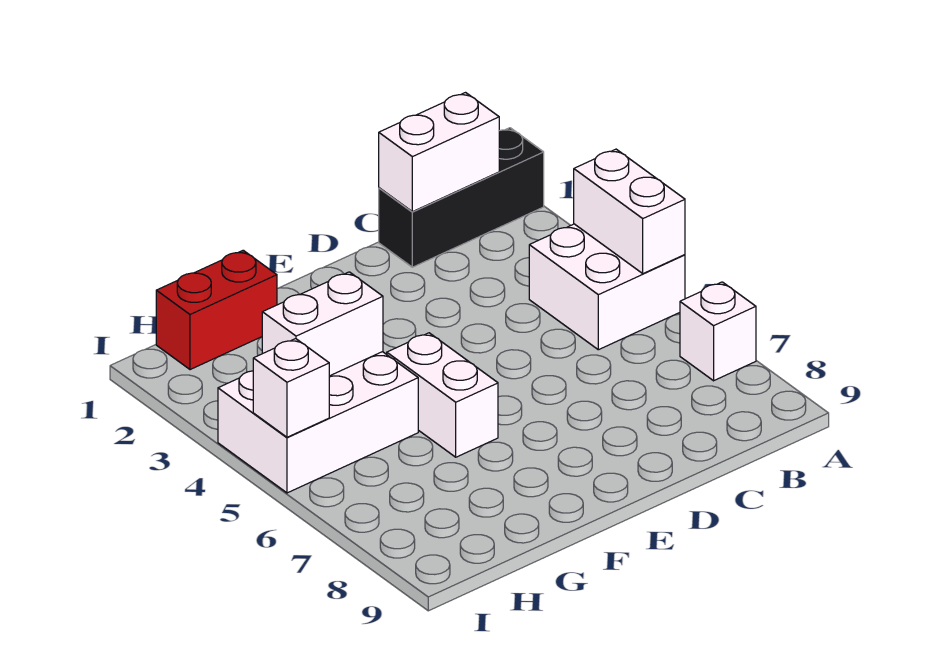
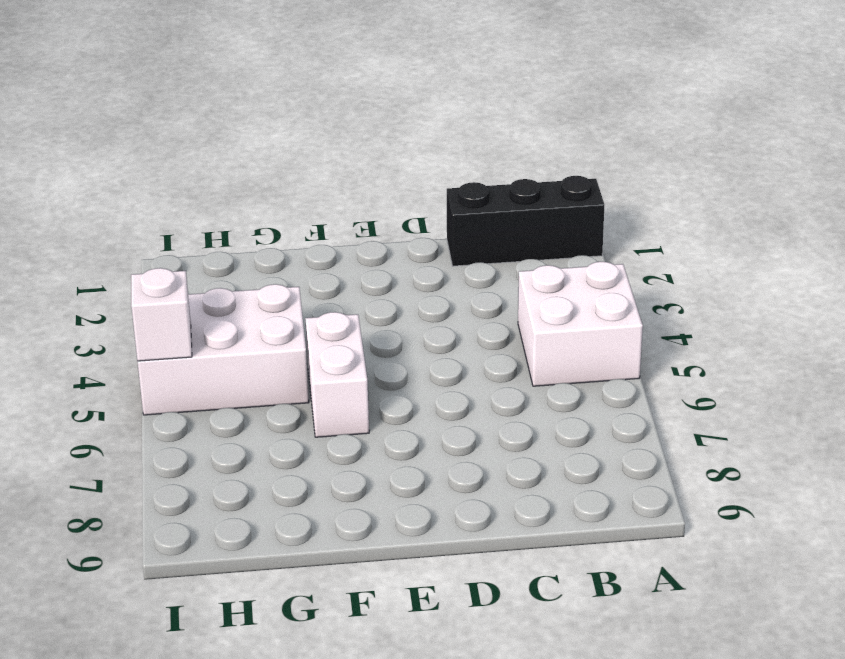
none -> white 1x1 brick [680,282,756,381]
none -> red 1x2 brick [156,250,277,370]

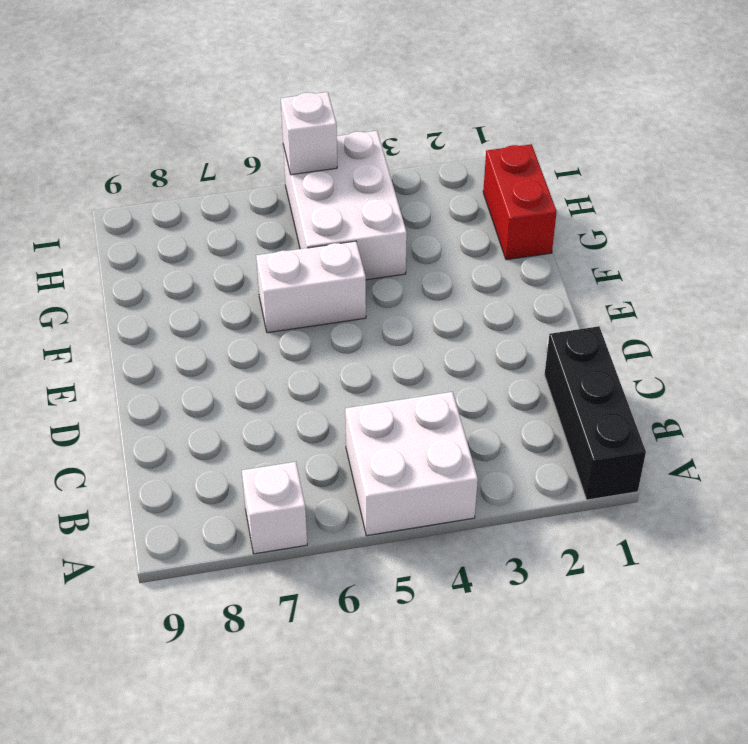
none -> white 1x2 brick [574,149,685,274]
none -> white 1x2 brick [379,93,499,212]

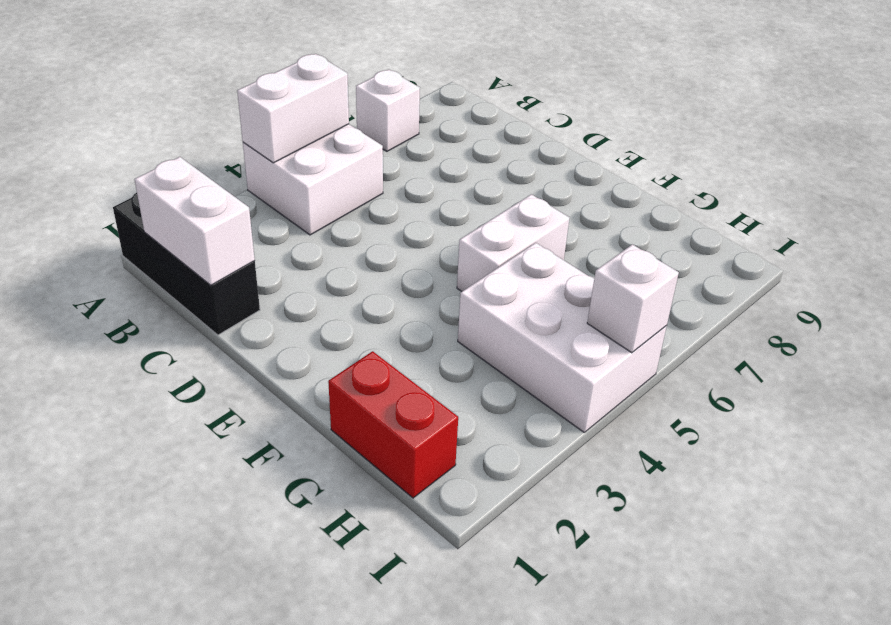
none -> white 1x2 brick [262,272,383,376]

